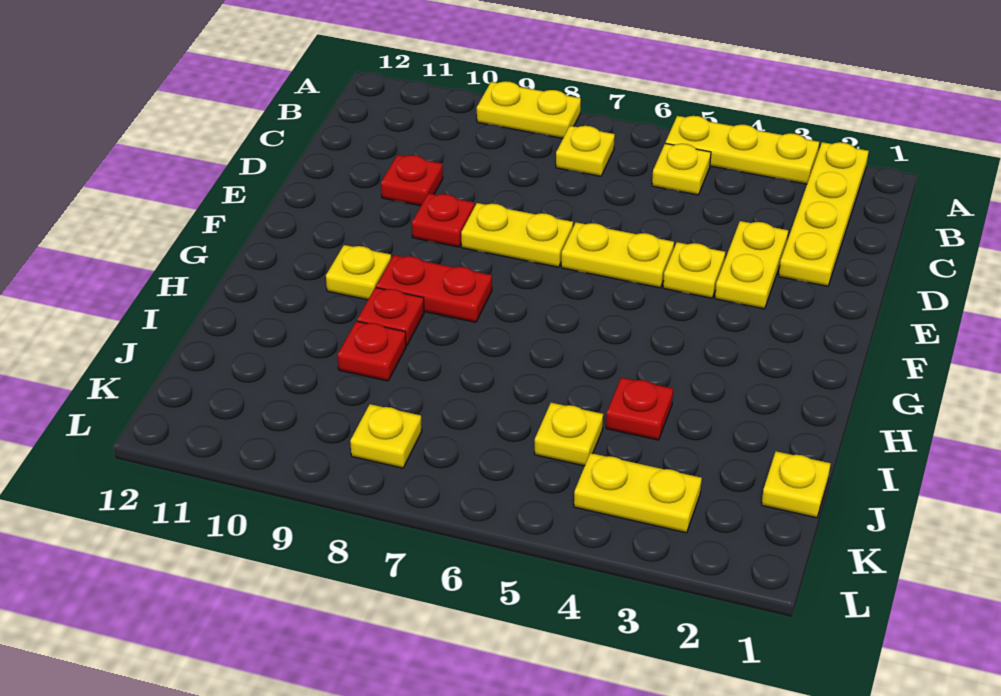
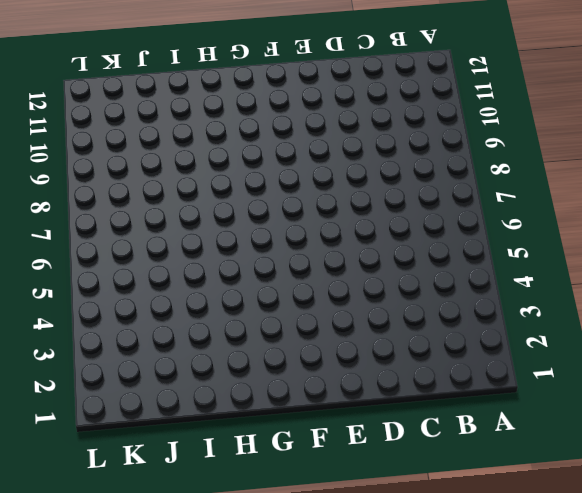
none -> yellow 1x4 plate [779,142,869,286]
none -> yellow 1x3 plate [665,116,819,184]
none -> yellow 1x2 plate [477,81,581,138]

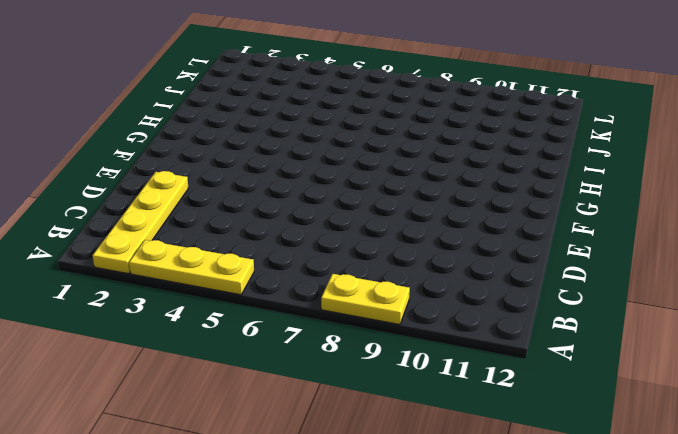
none -> yellow 1x1 plate [652,143,711,195]
none -> yellow 1x1 plate [556,126,615,176]
none -> yellow 1x2 plate [715,221,788,309]

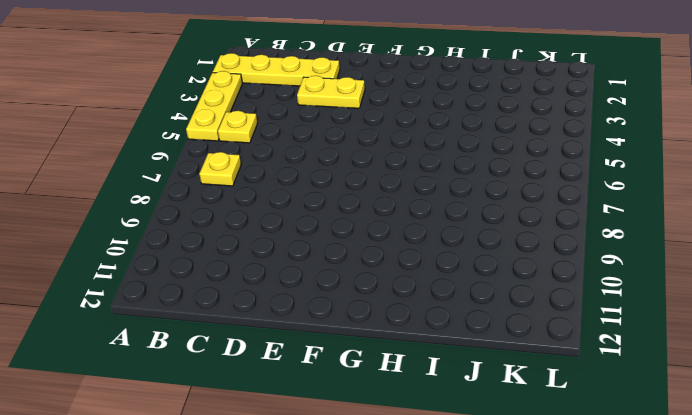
none -> yellow 1x2 plate [477,81,581,138]
none -> red 1x1 plate [381,155,443,206]
none -> yellow 1x1 plate [663,242,725,298]

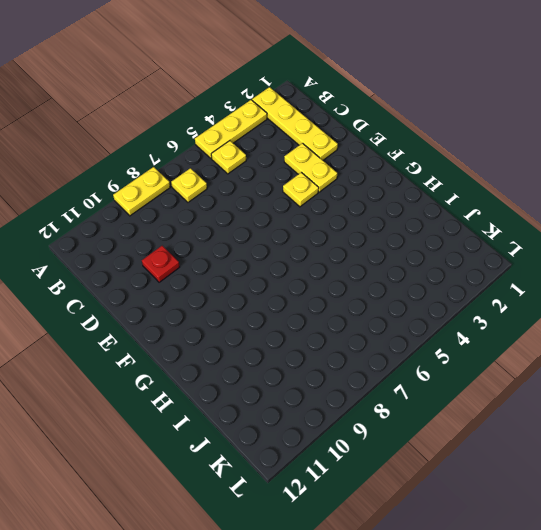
none -> yellow 1x2 plate [561,222,674,288]
none -> yellow 1x2 plate [461,203,573,267]
none -> red 1x1 plate [412,193,474,247]

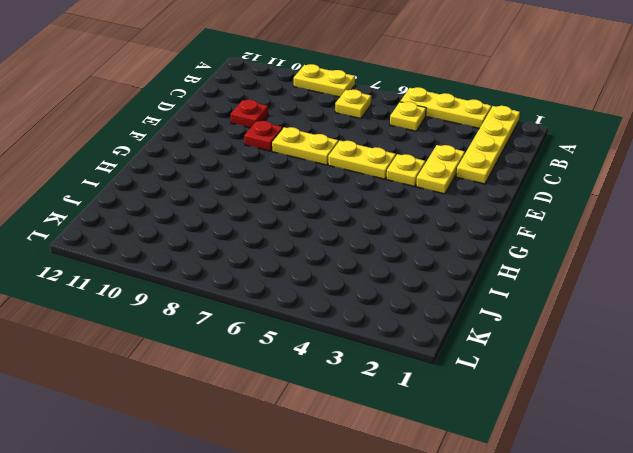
none -> red 1x2 plate [376,255,492,322]
none -> yellow 1x1 plate [326,245,391,300]
none -> red 1x1 plate [357,287,424,346]

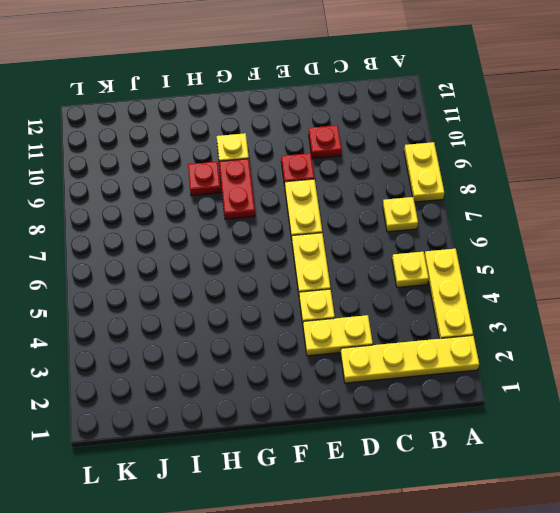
none -> red 1x1 plate [606,377,673,440]
none -> red 1x1 plate [338,321,406,381]
none -> yellow 1x1 plate [762,451,831,518]

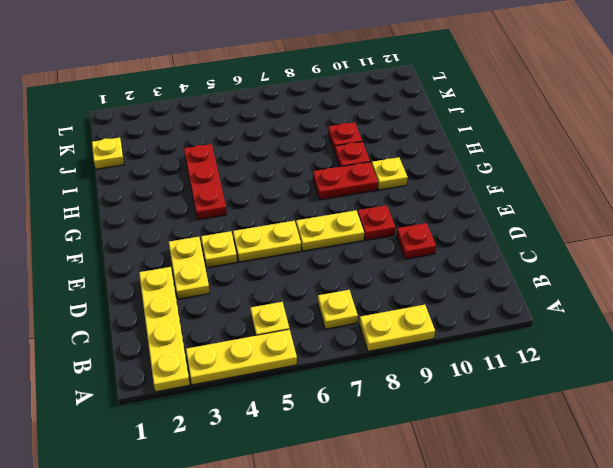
red 1x3 plate [184,144,227,220] -> red 1x1 plate [606,377,673,440]
none -> yellow 1x1 plate [535,403,603,466]
none -> yellow 1x2 plate [574,453,702,533]
none -> yellow 1x1 plate [350,404,422,468]

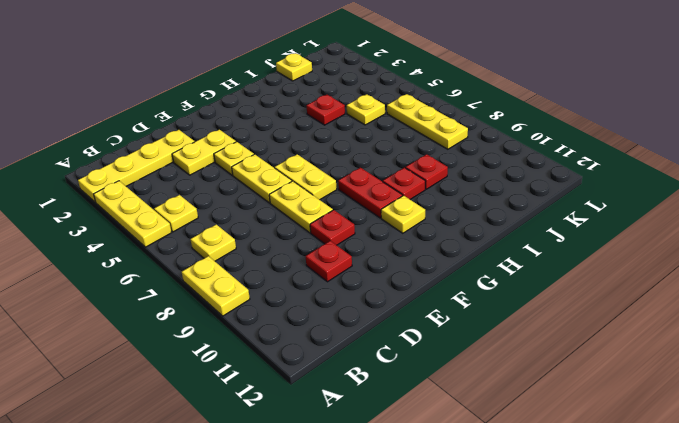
yellow 1x2 plate [275,154,337,200] -> yellow 1x2 plate moved to [574,453,702,533]
yellow 1x3 plate [387,94,468,149] -> yellow 1x1 plate [350,404,422,468]

